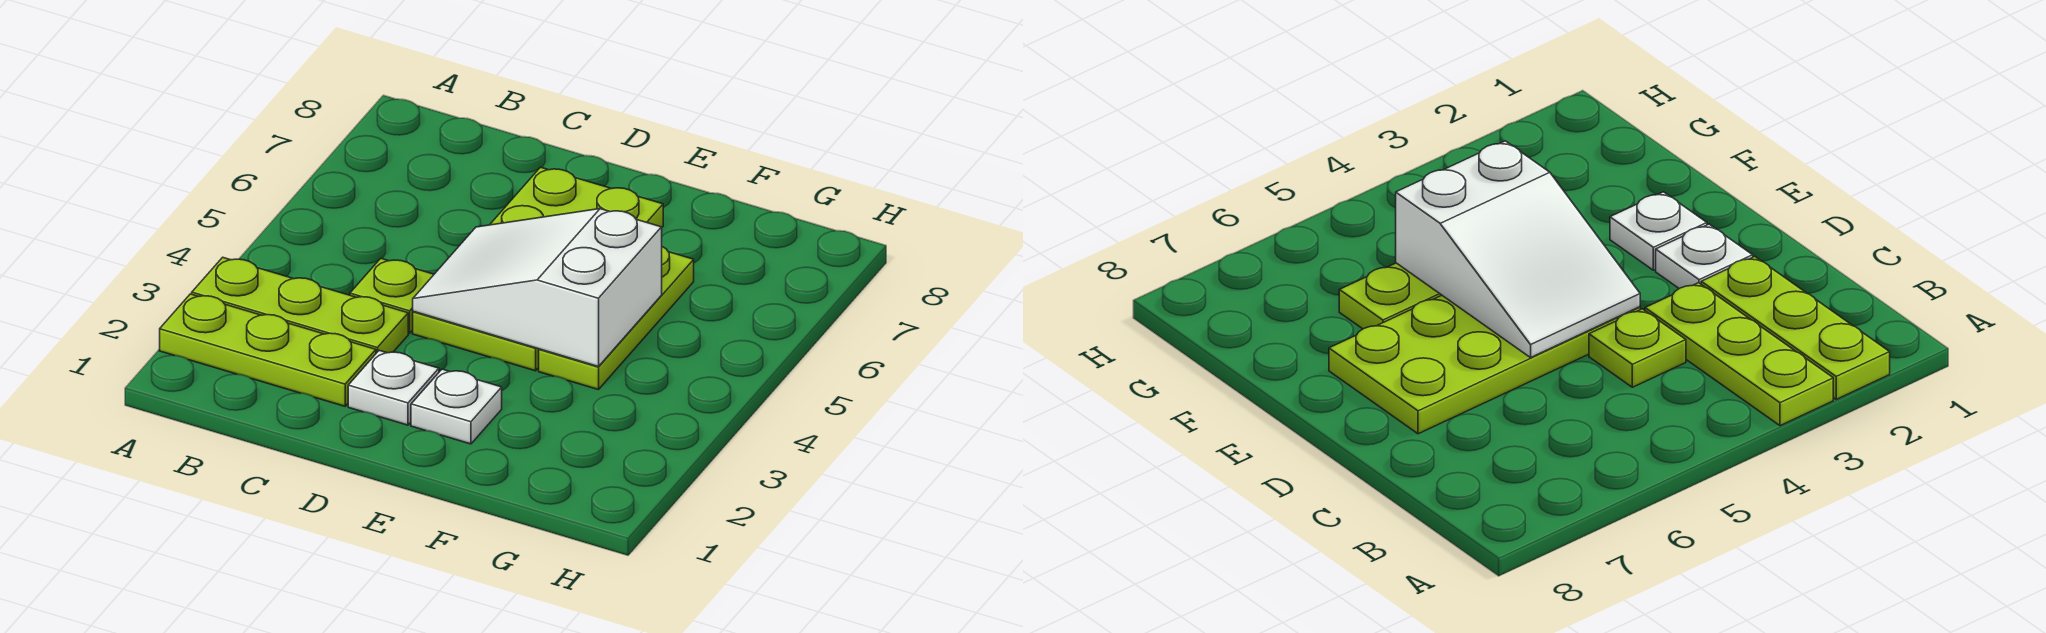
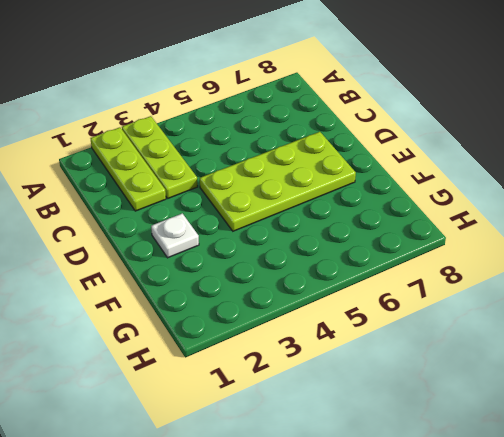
none -> lime 1x1 plate [350,258,434,333]
none -> white 1x1 plate [348,350,439,425]

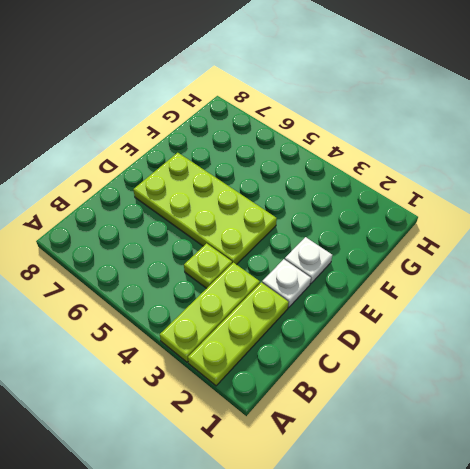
none -> lime 1x3 plate [539,246,694,390]
none -> white 2x3 slope [413,209,662,367]

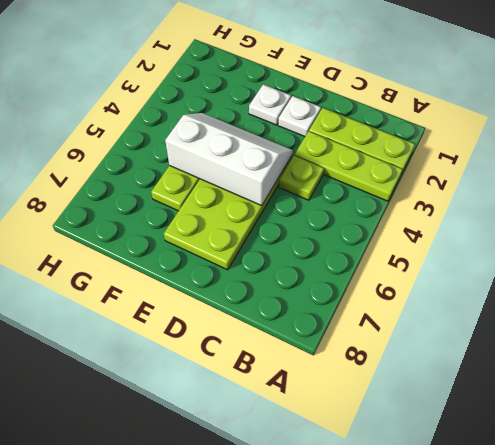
white 2x3 slope [165,113,293,206] -> white 2x3 slope turned to [413,209,662,367]

